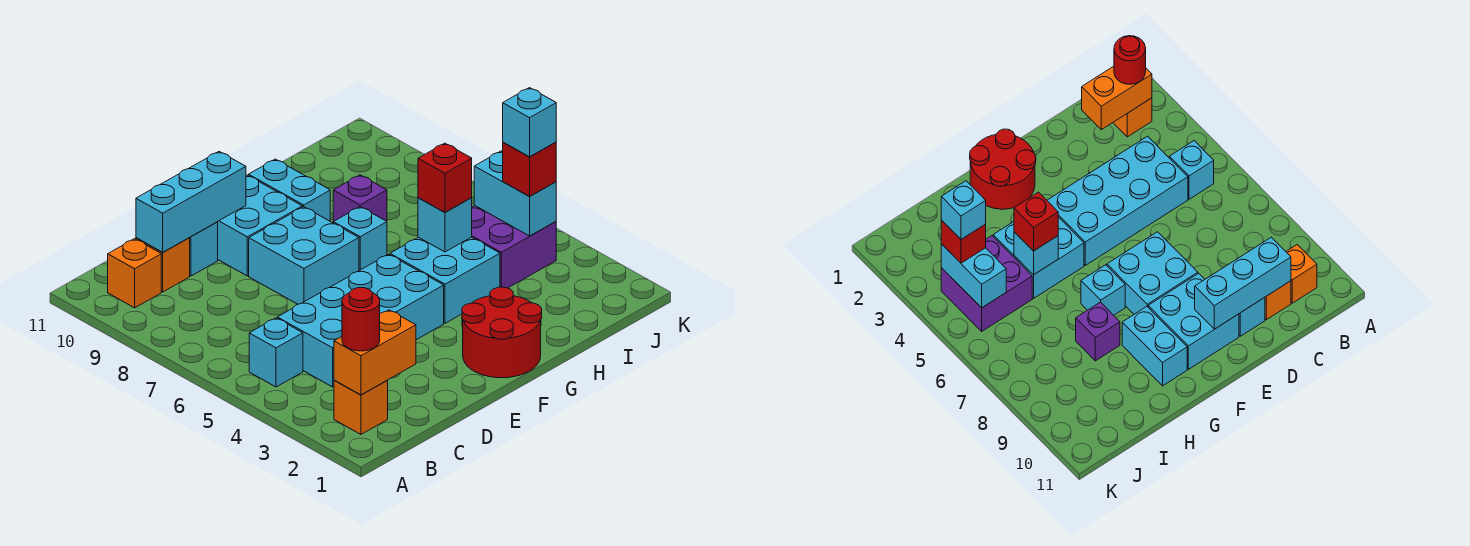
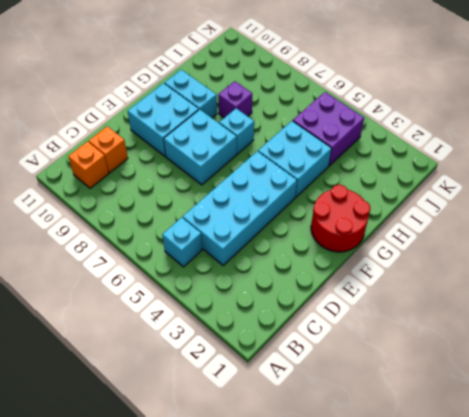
none -> orange 1x1 brick [334,380,388,434]
none -> cyan 1x1 brick [190,222,218,276]
none -> orange 1x2 brick [334,310,416,395]

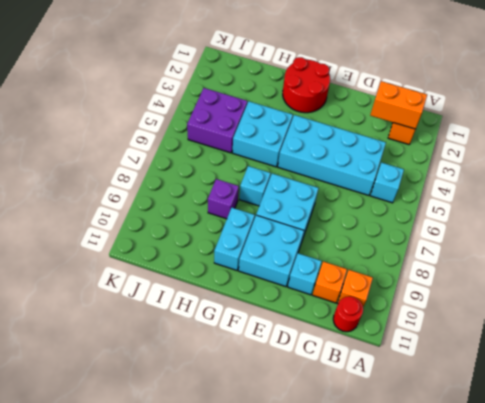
red 1x1 round brick [333,296,363,332] -> red 1x1 round brick moved to [342,288,380,351]
none -> cyan 1x3 brick [136,152,246,252]
none -> cyan 1x1 brick [418,198,472,252]
none -> cyan 1x2 brick [474,151,556,236]

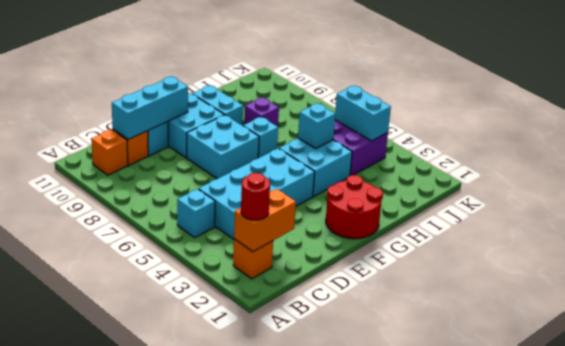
none -> red 1x1 brick [418,143,472,212]
none -> red 1x1 brick [503,142,556,196]
none -> cyan 1x1 brick [503,88,556,157]

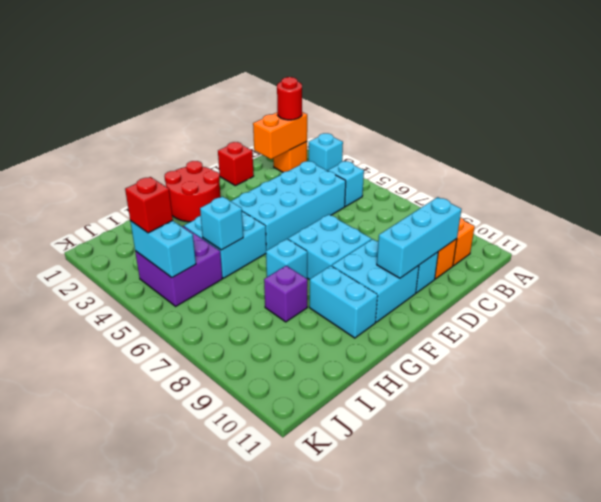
cyan 1x1 brick [309,133,343,171] -> cyan 1x1 brick moved to [503,88,556,157]
red 1x1 brick [218,142,254,186] -> red 1x1 brick moved to [418,143,472,212]

